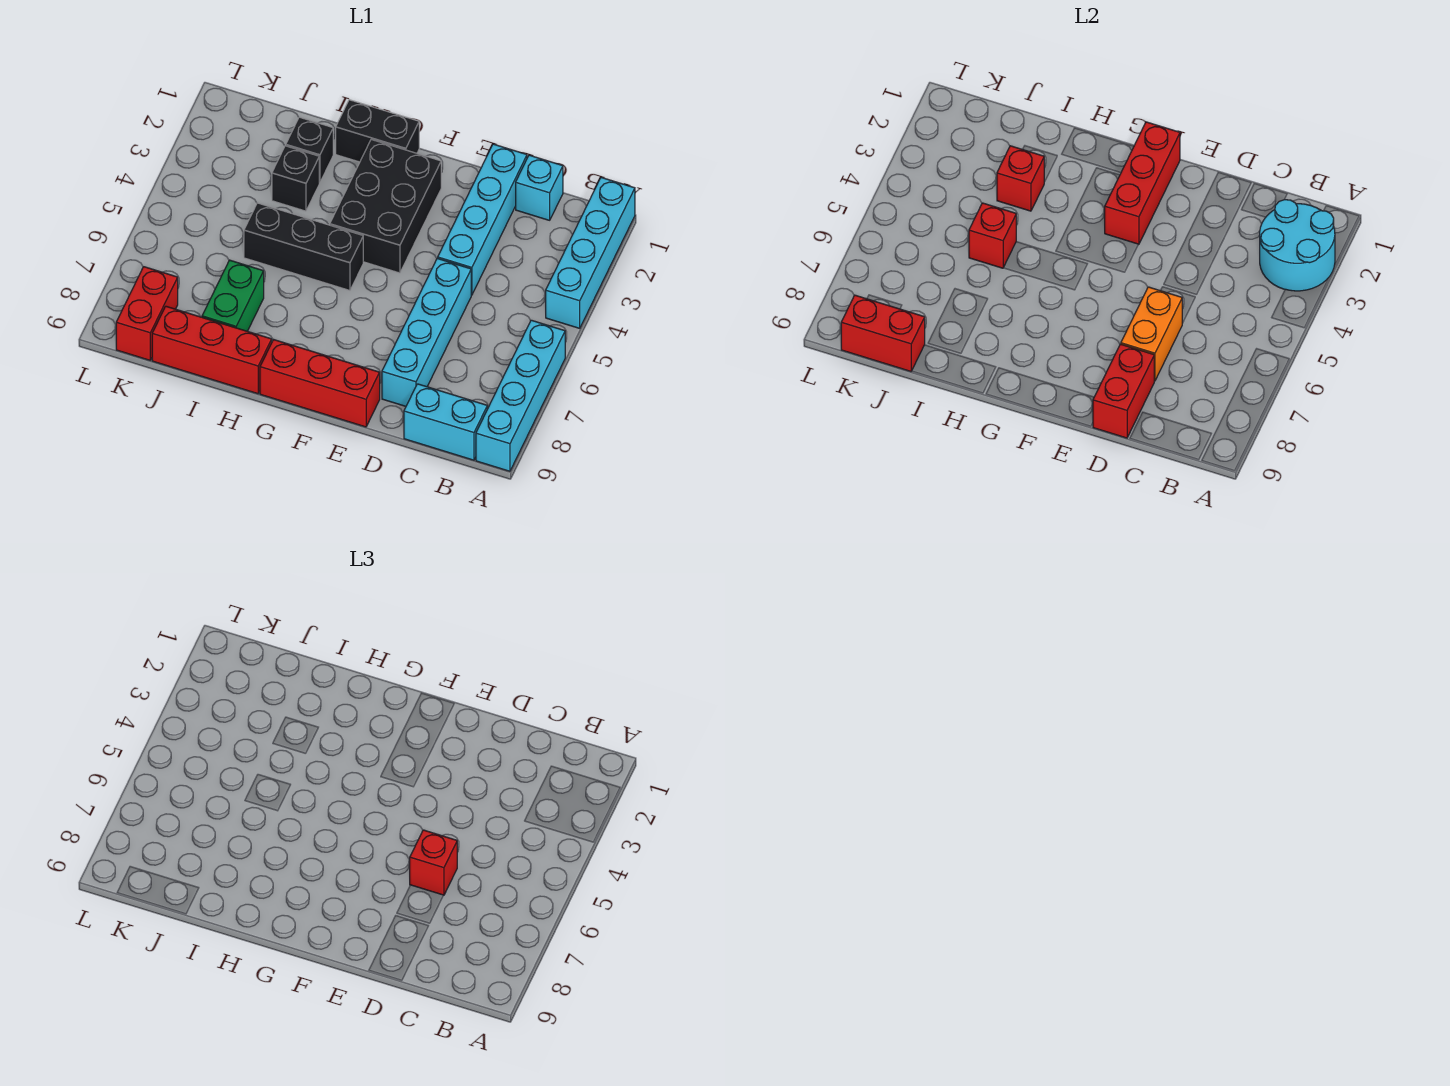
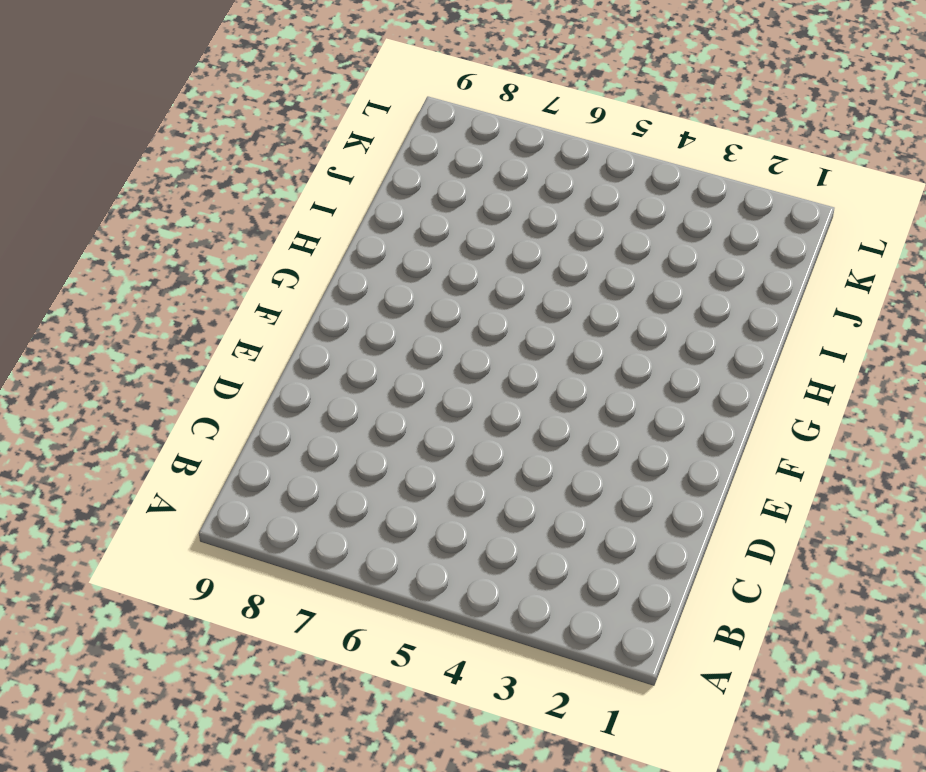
none -> cyan 1x4 brick [546,178,635,328]
none -> cyan 1x4 brick [476,320,565,471]
none -> cyan 1x2 brick [404,384,487,460]

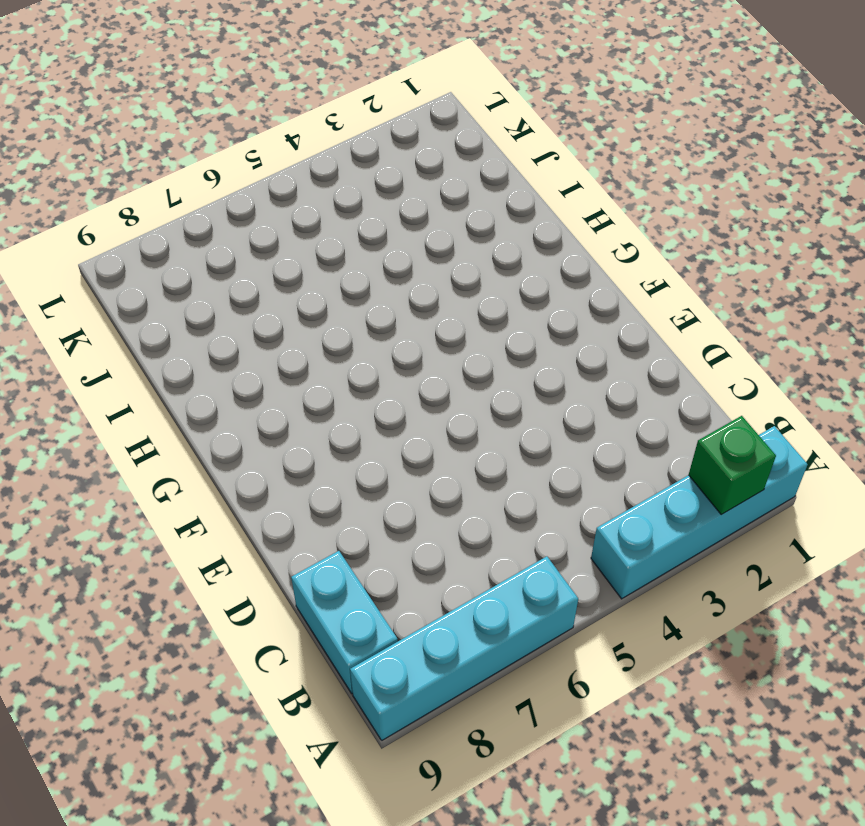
green 1x1 brick [689,416,776,515] -> cyan 2x2 round brick [1260,200,1335,291]
none -> cyan 1x1 brick [516,155,563,220]
none -> cyan 1x4 brick [438,144,527,295]
none -> cyan 1x4 brick [382,258,471,406]

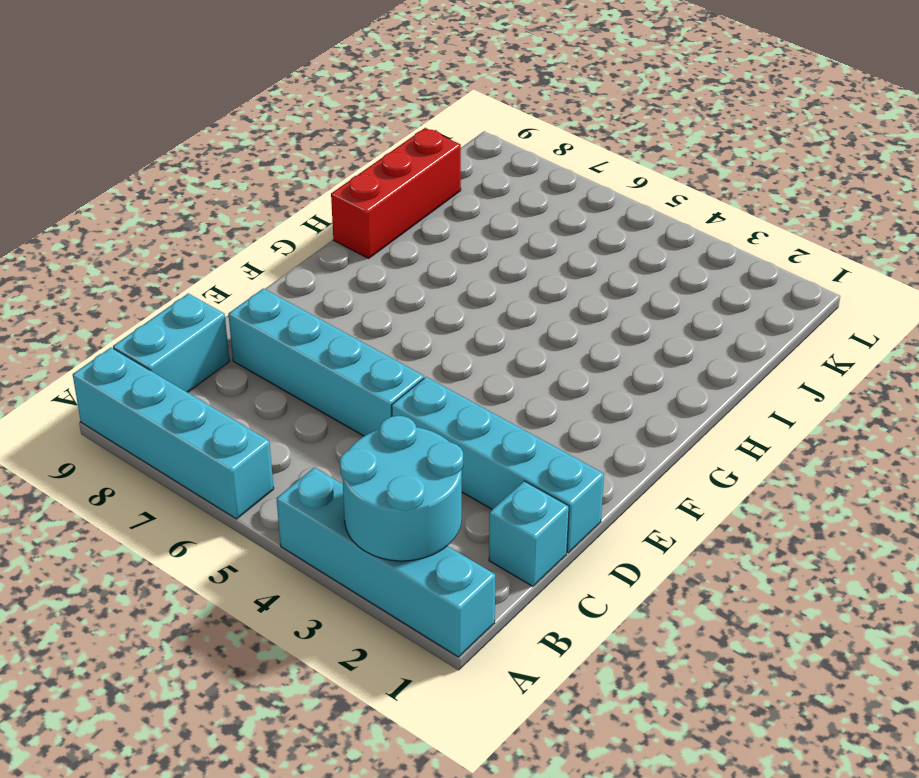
none -> red 1x3 brick [260,340,380,427]
none -> black 2x3 brick [330,139,441,273]
none -> black 1x2 brick [336,100,419,162]

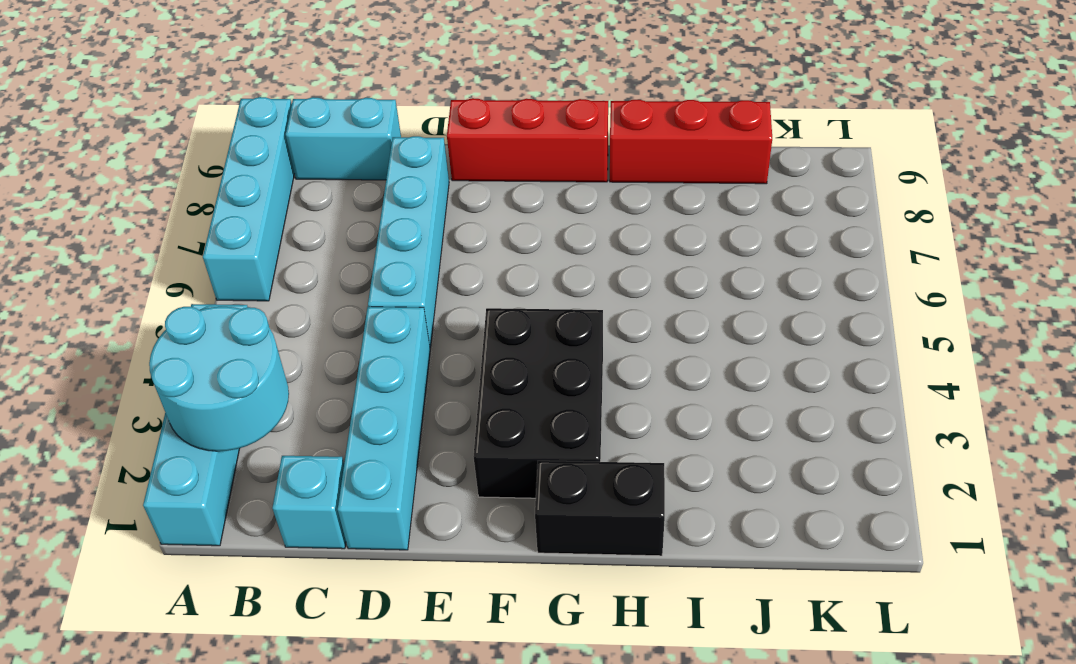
none -> black 1x3 brick [244,203,363,290]
none -> black 1x1 brick [286,117,333,183]
none -> black 1x1 brick [272,146,319,211]

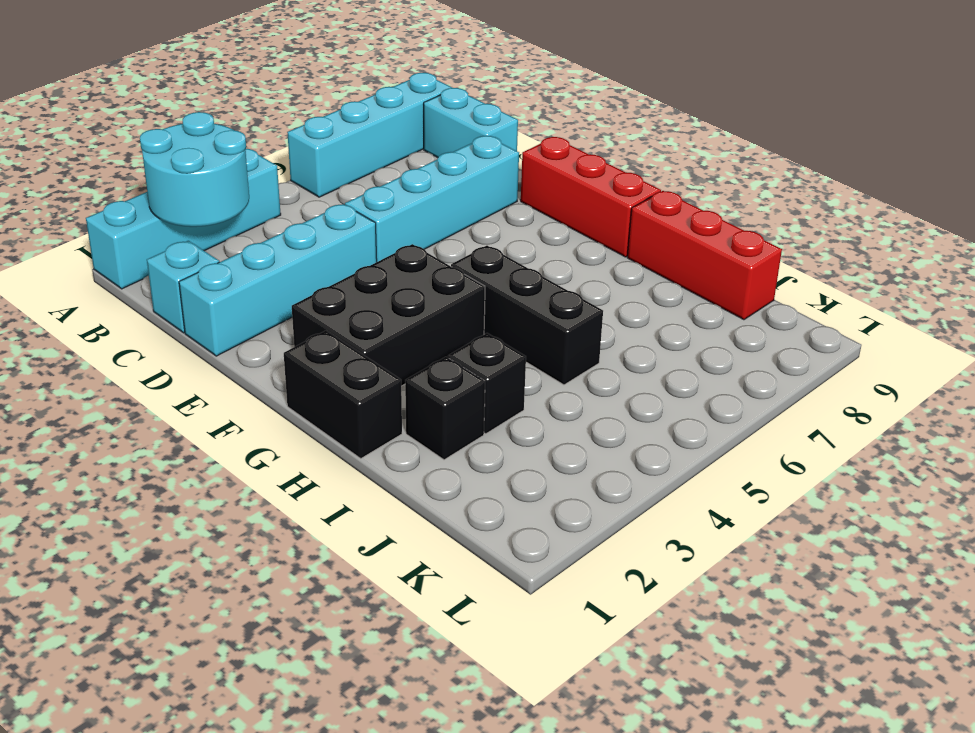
none -> green 1x2 brick [202,260,264,331]
none -> red 1x2 brick [116,267,178,360]
none -> orange 1x2 brick [1121,287,1182,381]

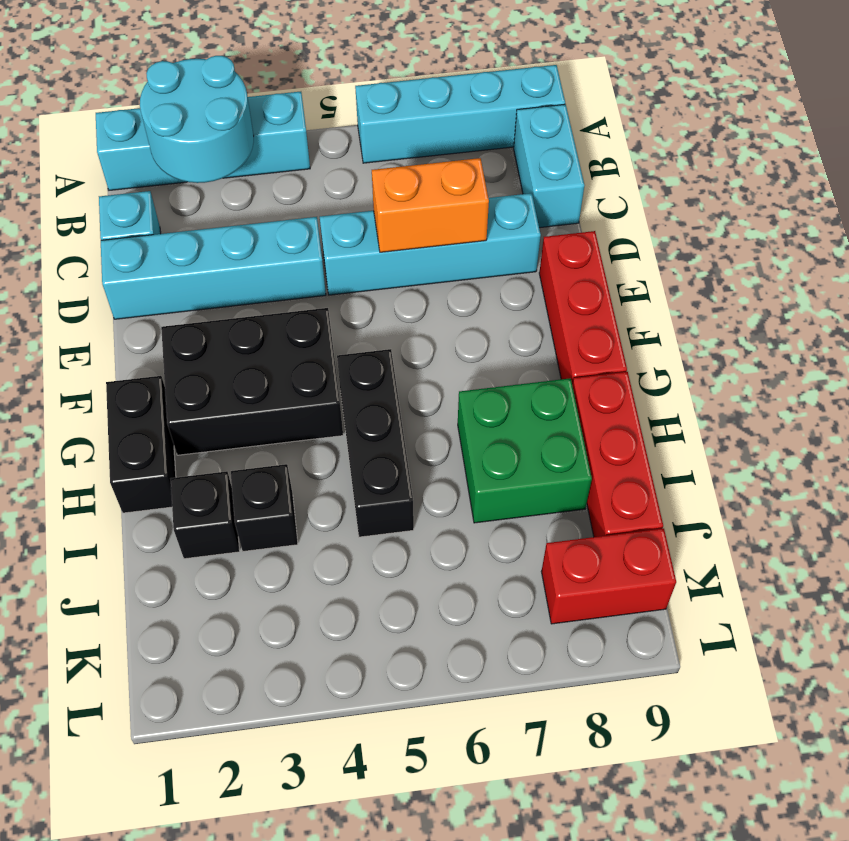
green 2x2 brick [458,378,592,523] -> green 1x2 brick [202,260,264,331]
none -> red 1x2 brick [1093,344,1154,438]
none -> red 1x3 brick [1105,122,1180,244]
none -> red 1x1 brick [997,146,1044,211]

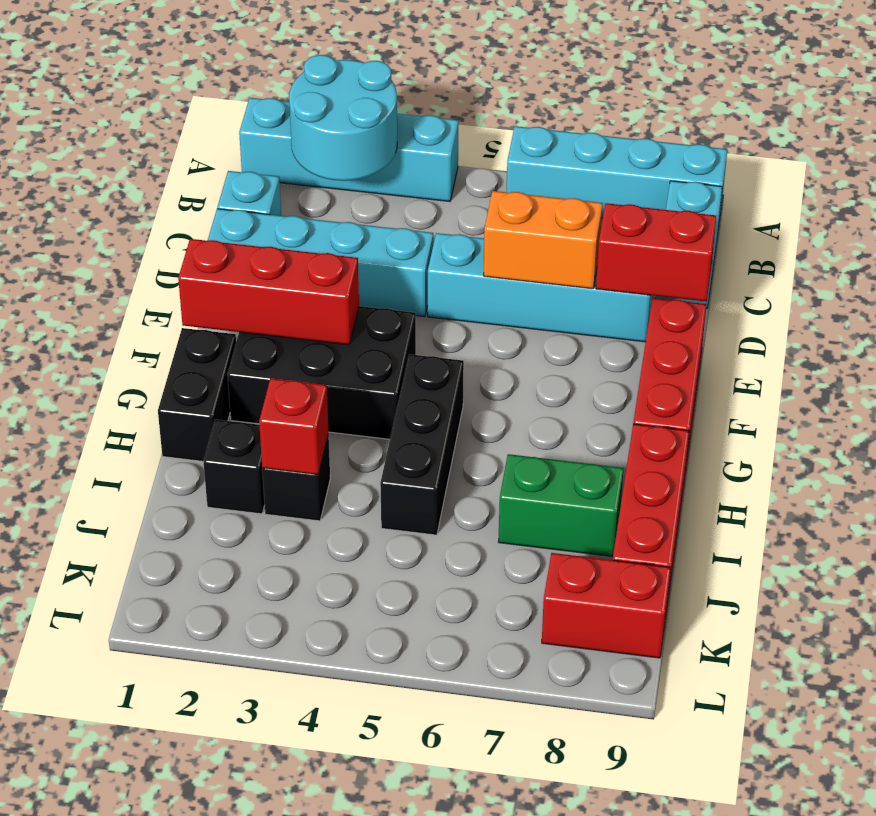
none -> red 1x1 brick [969,203,1016,268]
none -> red 1x2 brick [841,295,925,371]
none -> red 1x1 brick [410,830,457,895]

